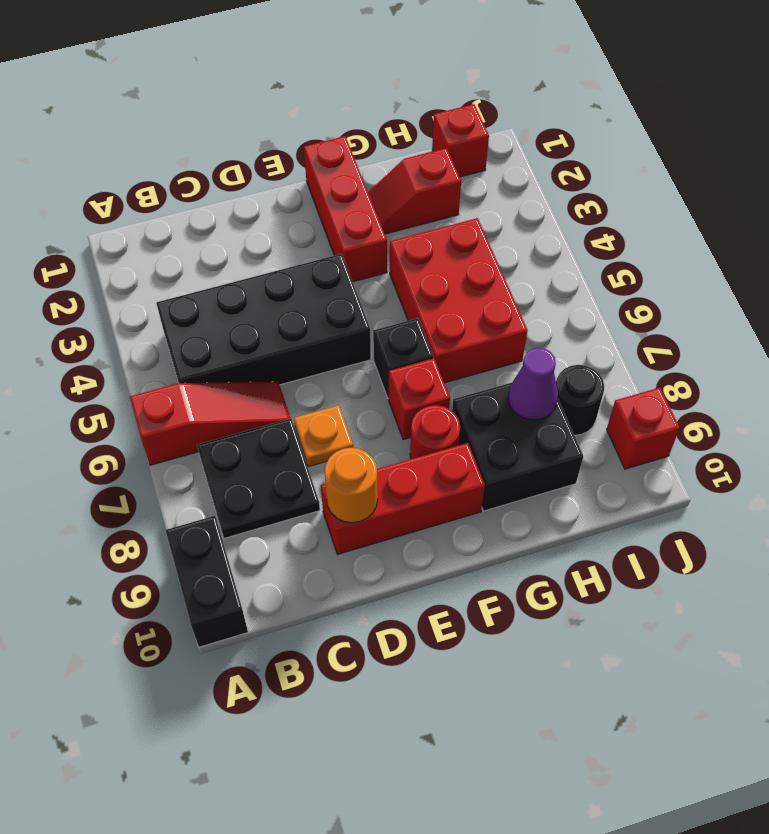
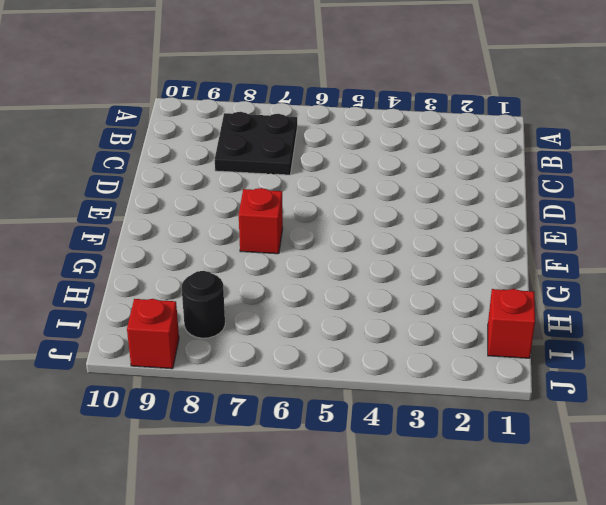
none -> red 1x3 slope [130,382,291,465]
none -> black 1x2 brick [166,516,248,647]
none -> black 2x4 brick [156,254,371,385]

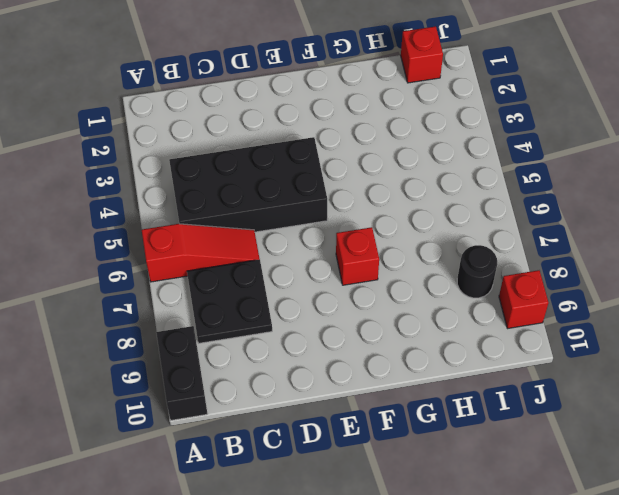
none -> orange 1x1 plate [294,405,353,467]
none -> red 1x3 brick [321,443,485,554]
none -> red 1x3 brick [304,136,387,282]

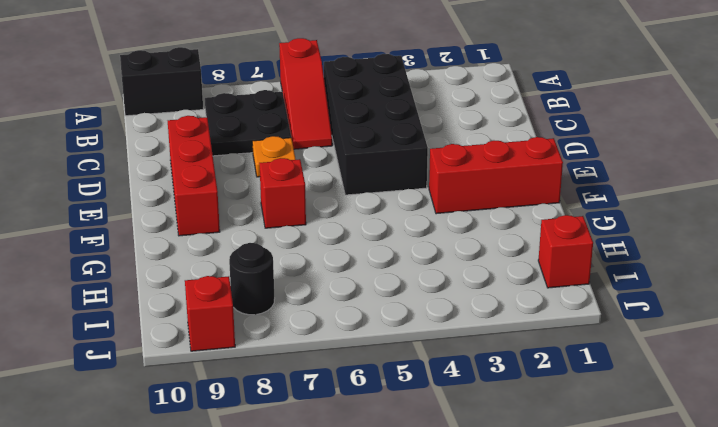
none -> black 1x1 brick [373,318,433,399]
none -> red 1x1 round brick [410,405,460,459]
none -> red 1x2 slope [368,148,461,234]

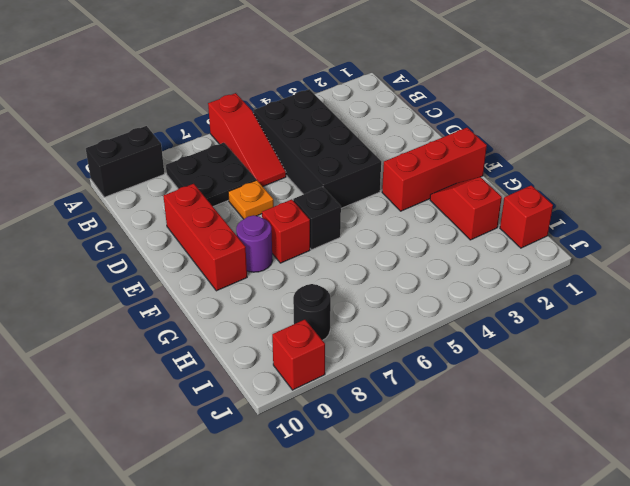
purple 1x1 round brick [236,215,272,272] -> red 1x1 round brick [410,405,460,459]
none -> red 2x3 brick [390,218,527,383]
none -> black 2x2 brick [452,383,583,511]
none -> orange 1x1 round brick [324,448,378,523]

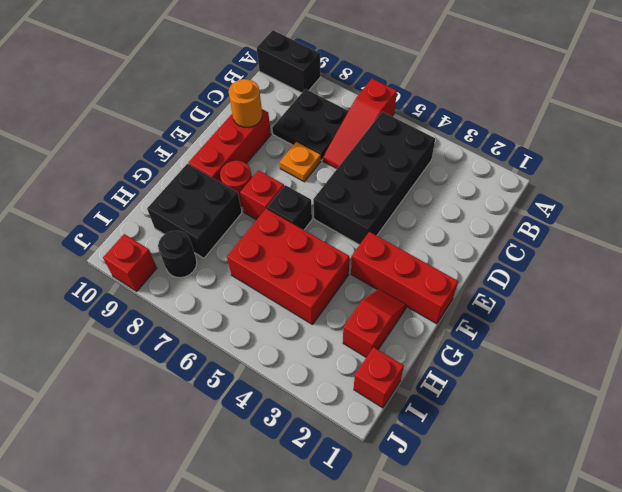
none -> purple 1x1 cone [508,348,558,420]

